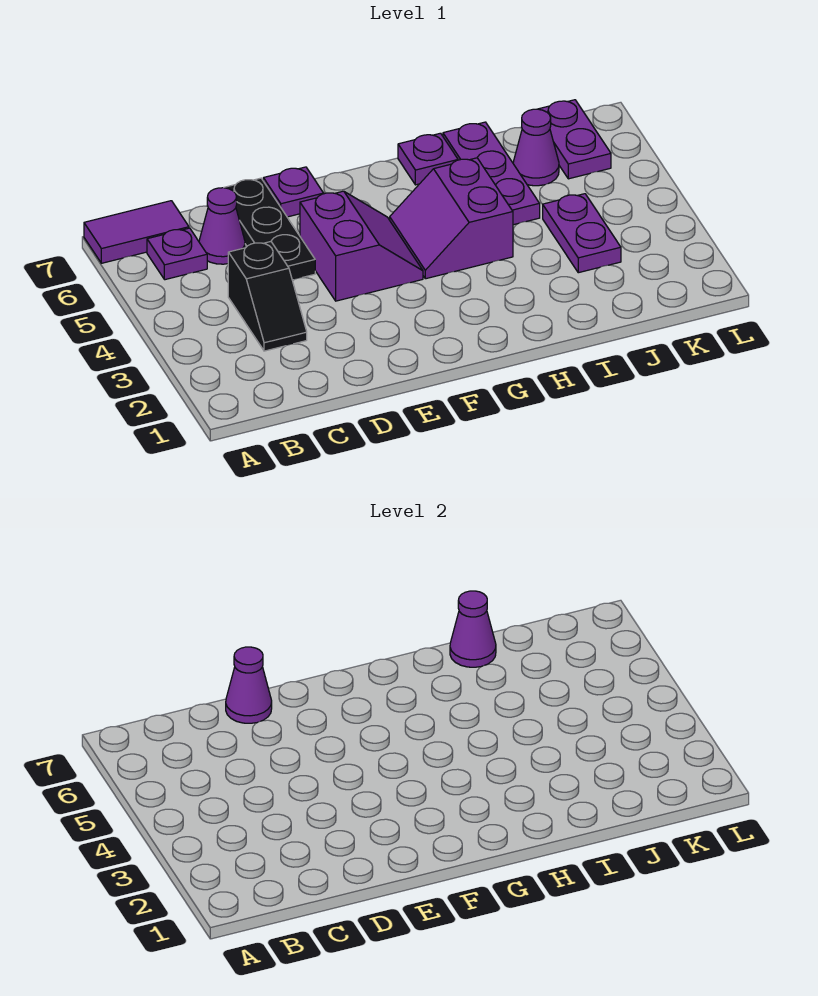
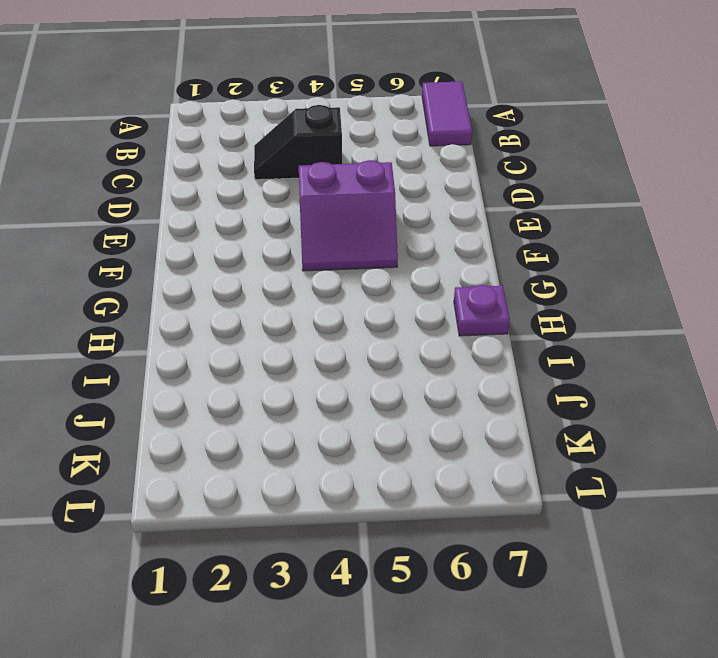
none -> purple 1x1 plate [147,228,207,280]
none -> purple 1x1 cone [199,188,245,264]
none -> black 1x3 plate [224,178,315,280]

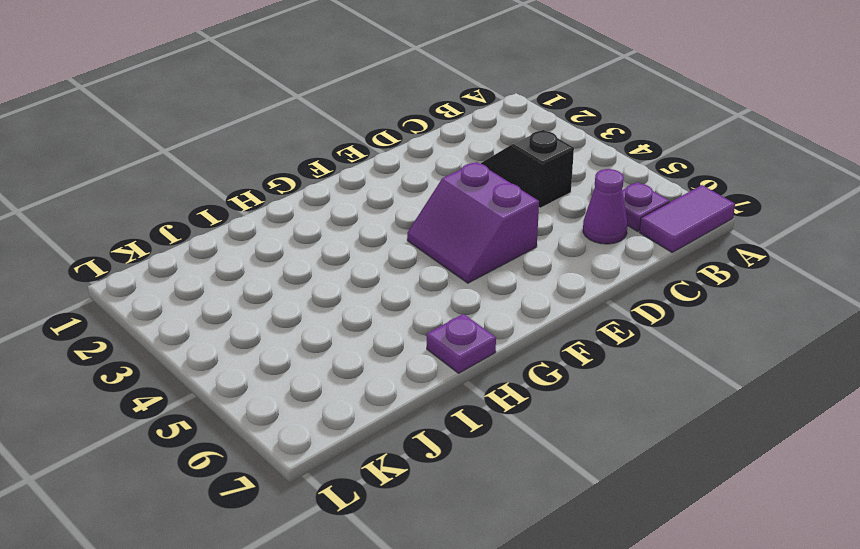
none -> black 1x3 plate [224,178,315,280]
none -> purple 1x1 plate [263,167,324,217]
none -> purple 2x2 slope [390,158,513,279]

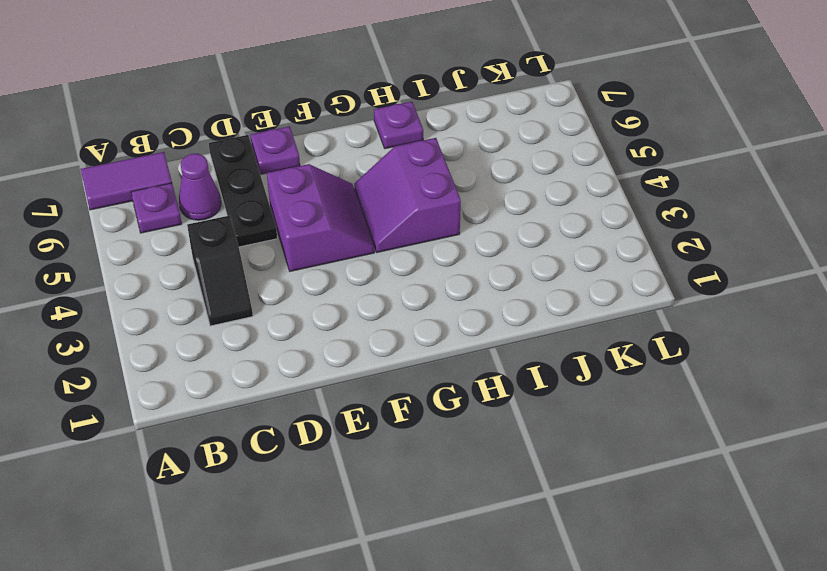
none -> purple 1x3 plate [443,122,540,225]
none -> purple 1x2 plate [543,194,621,273]
none -> purple 1x1 cone [513,109,559,186]

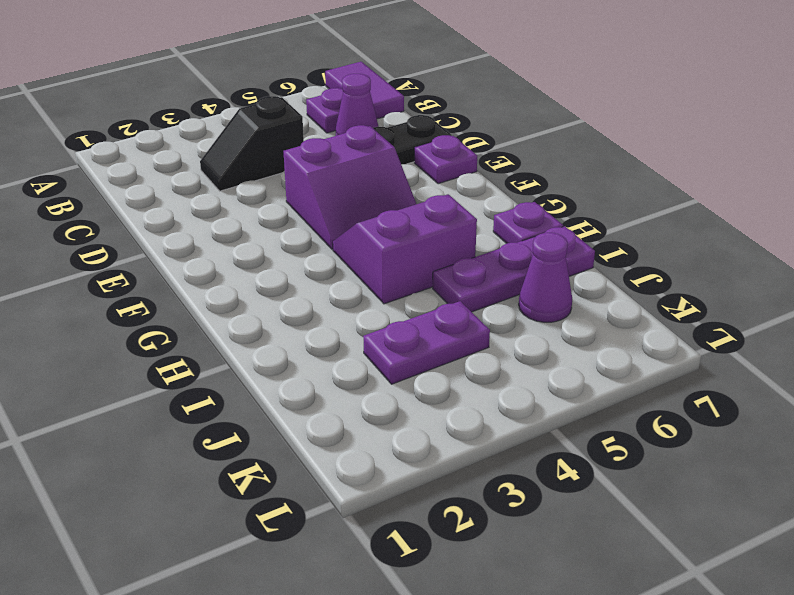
none -> purple 1x2 plate [539,100,611,179]
none -> purple 1x1 cone [226,647,272,723]
none -> purple 1x1 cone [450,591,496,667]

